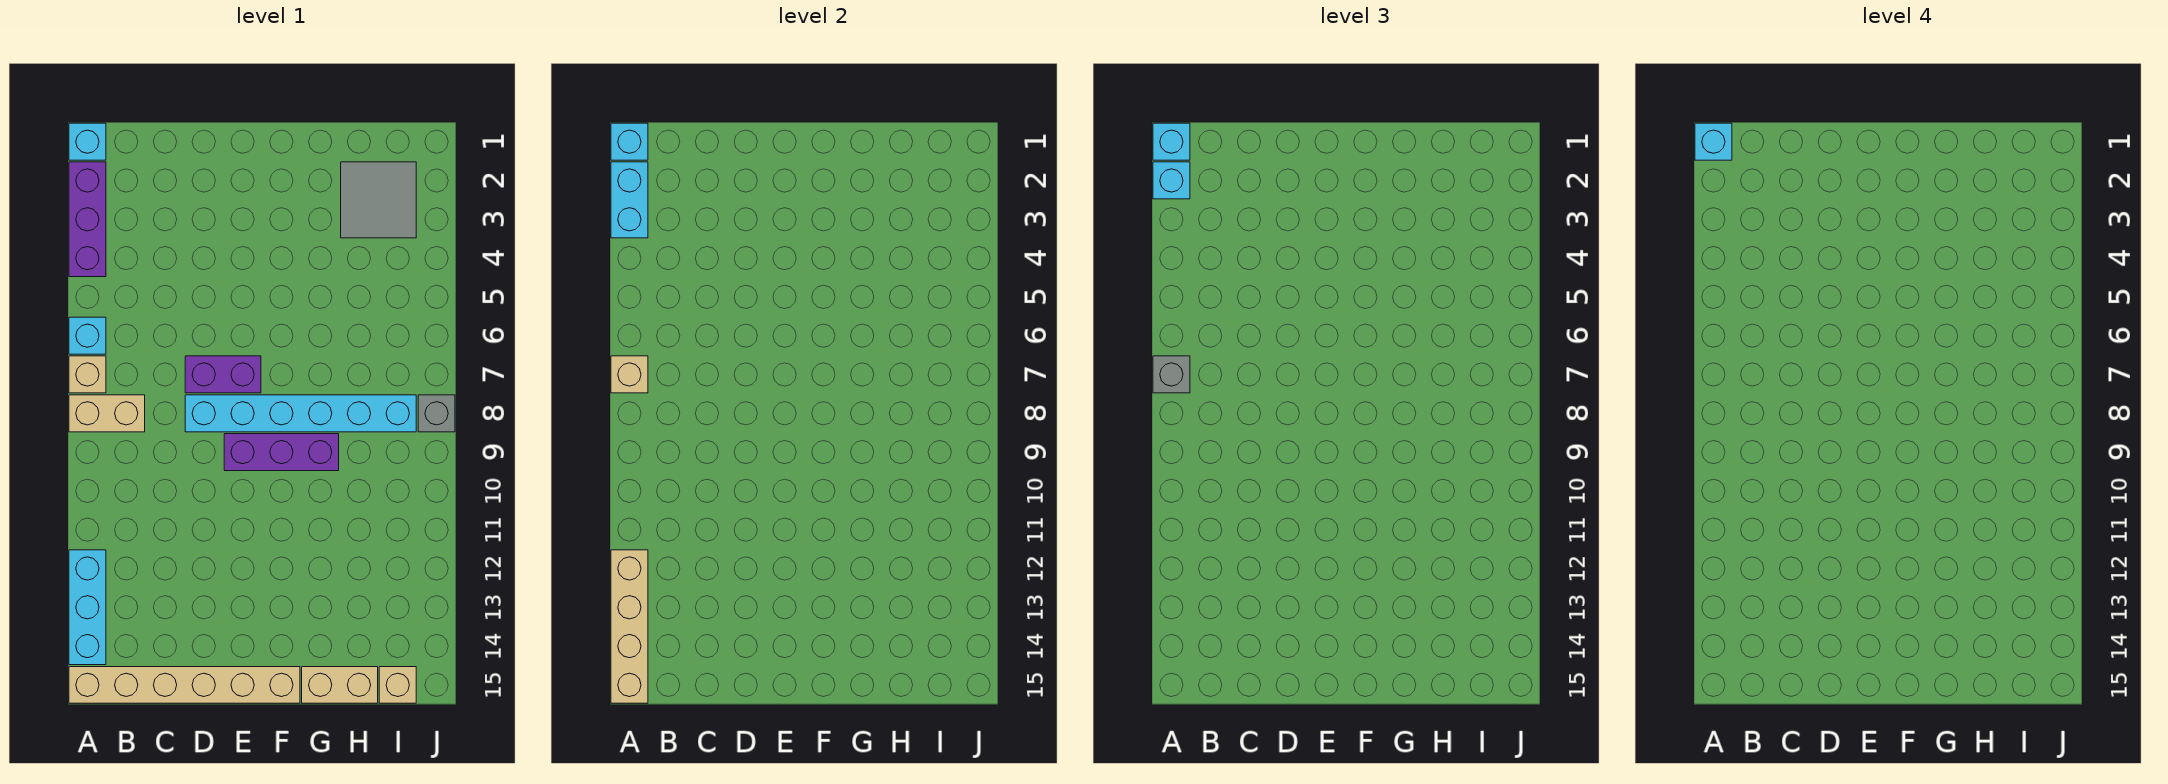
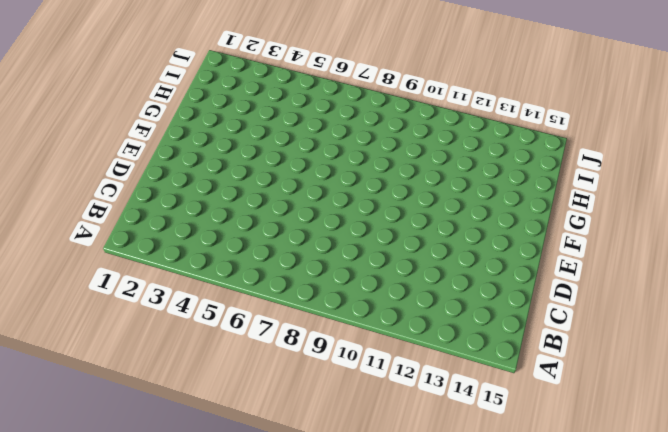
none -> cyan 1x1 brick [69,123,106,160]
none -> purple 1x3 brick [69,162,106,277]
none -> cyan 1x1 brick [69,317,106,354]

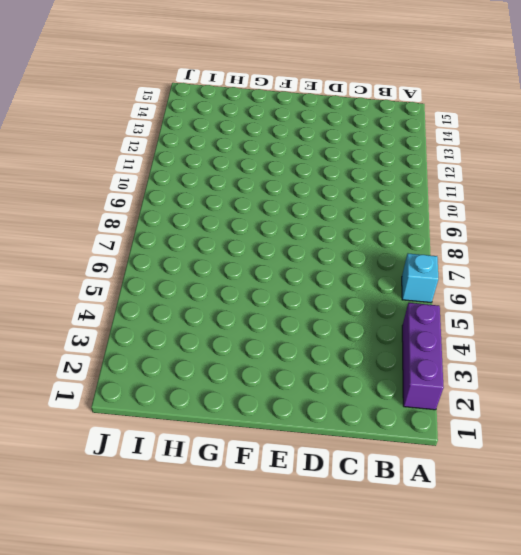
none -> cyan 1x1 brick [69,123,106,160]
none -> tan 1x1 brick [69,356,106,393]
none -> tan 1x2 brick [69,395,145,432]

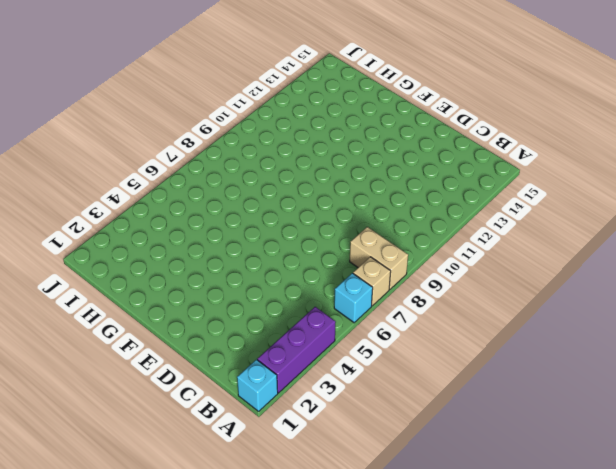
none -> cyan 1x3 brick [69,550,106,665]
none -> tan 1x6 brick [69,667,300,703]
none -> purple 1x2 brick [185,356,261,393]

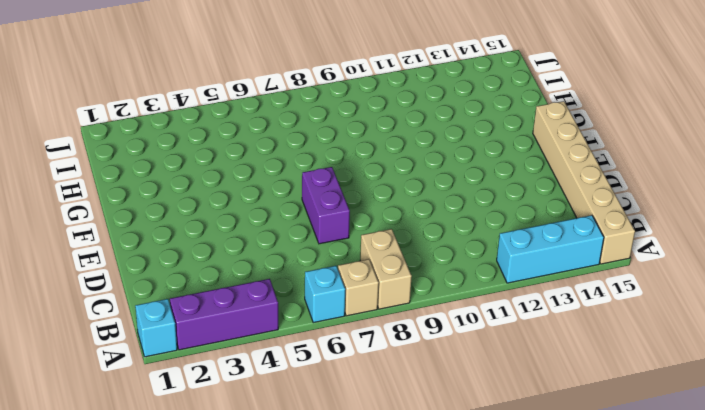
none -> cyan 1x6 brick [185,395,416,432]
none -> purple 1x3 brick [224,434,339,471]
none -> tan 1x2 brick [302,667,378,703]

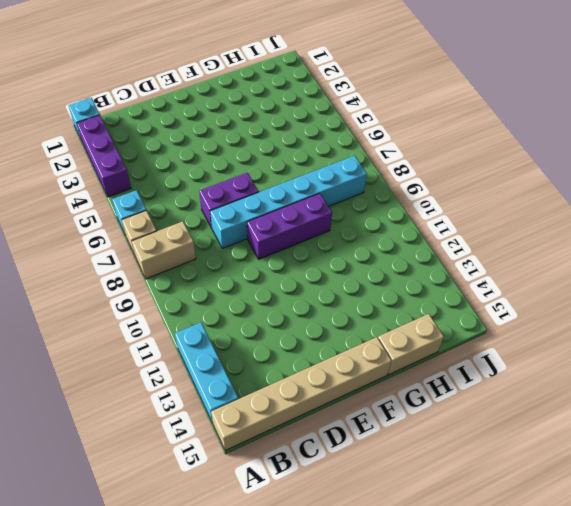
none -> grey 2x2 tile [341,162,416,238]
none -> tan 1x1 brick [379,667,416,703]
none -> grey 1x1 brick [418,395,455,432]

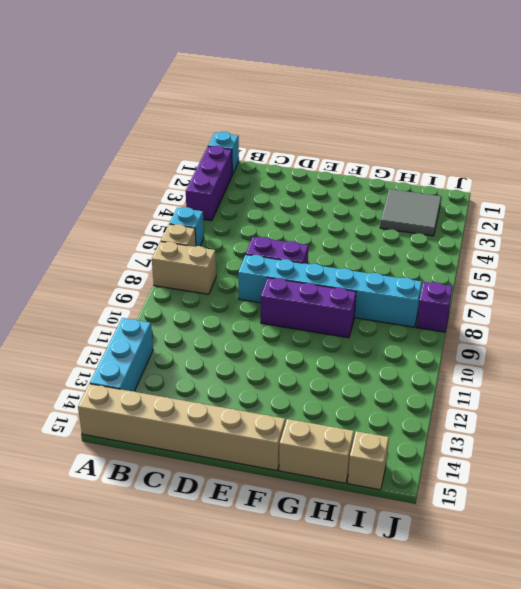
purple 1x1 brick [416,282,453,332] -> grey 1x1 brick [418,395,455,432]
none -> cyan 1x1 brick [611,123,648,160]
none -> cyan 1x2 brick [611,162,648,238]
none -> tan 1x1 brick [611,356,648,393]

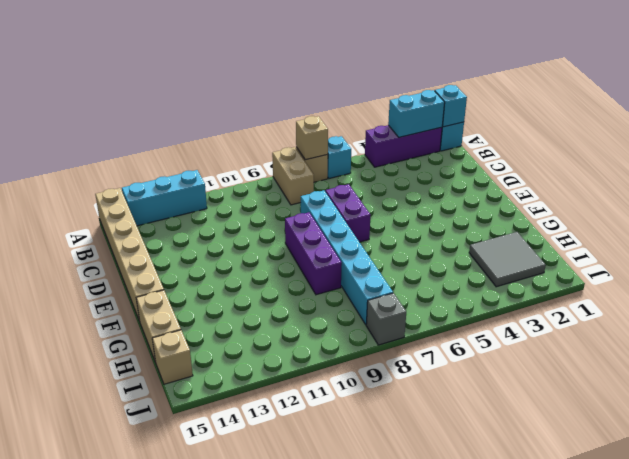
none -> tan 1x4 brick [611,550,648,703]
none -> cyan 1x1 brick [1153,123,1190,160]
none -> cyan 1x1 brick [1153,162,1190,199]

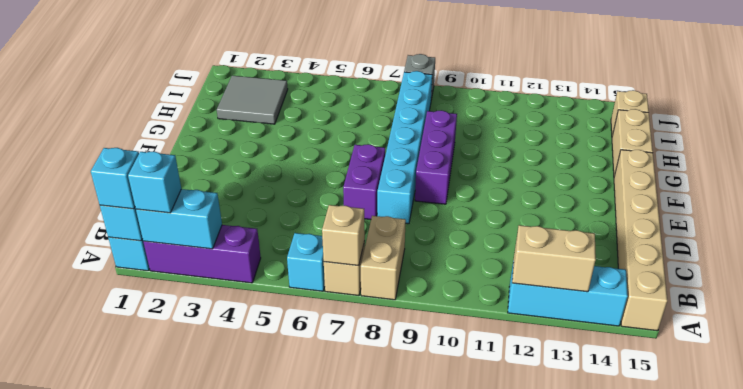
tan 1x2 brick [512,225,596,292] -> tan 1x4 brick [611,550,648,703]
none -> grey 1x1 brick [1153,356,1190,393]
none -> cyan 1x1 brick [1695,123,1732,160]

